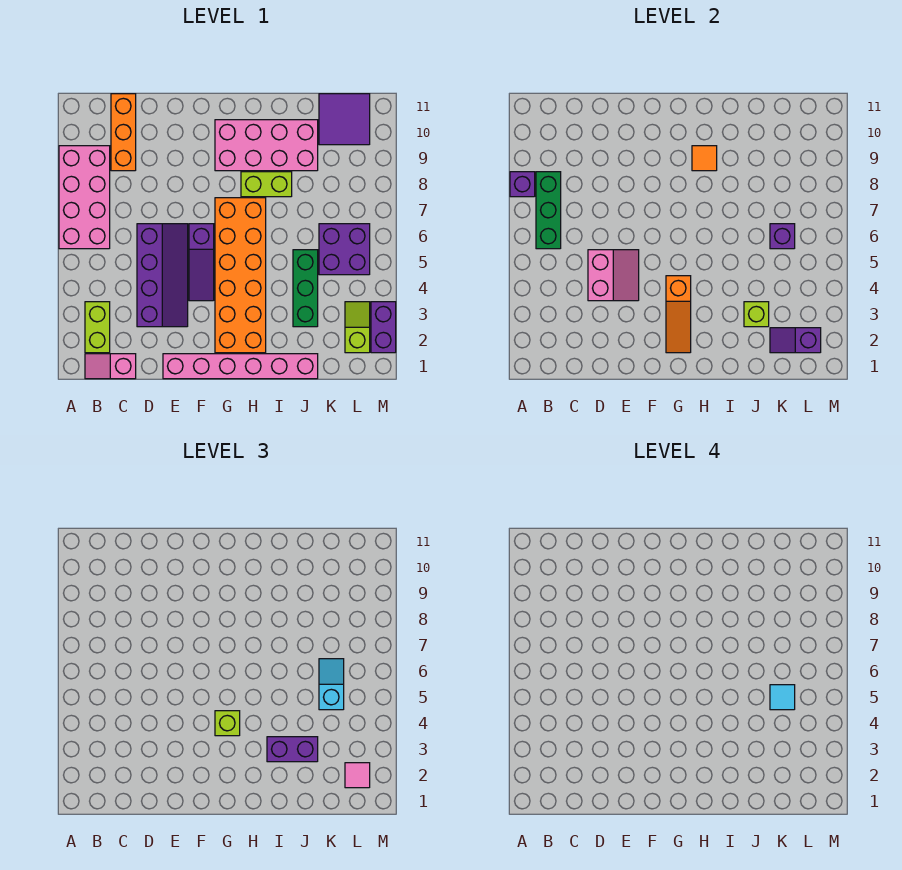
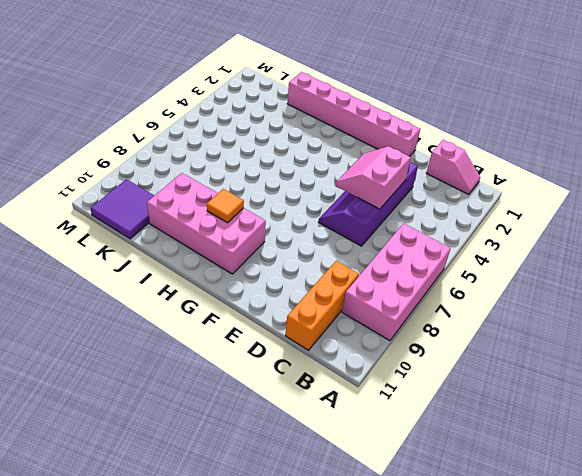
none -> lime 1x2 brick [85,302,110,353]
none -> purple 1x3 slope [189,224,214,301]
none -> orange 2x6 brick [215,198,266,353]

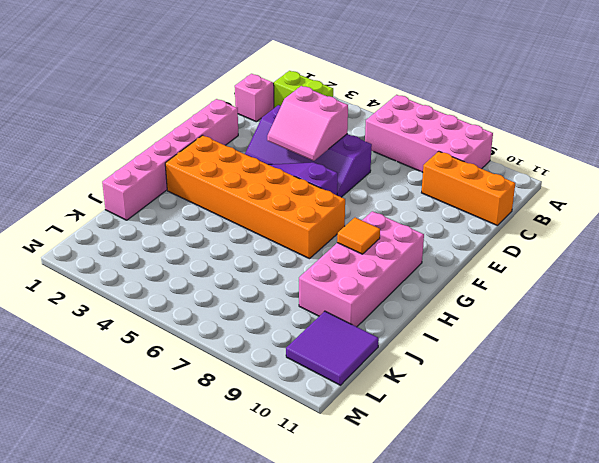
none -> lime 1x2 brick [241,172,292,197]
none -> green 1x3 brick [293,250,318,327]
none -> purple 2x2 brick [319,224,370,275]

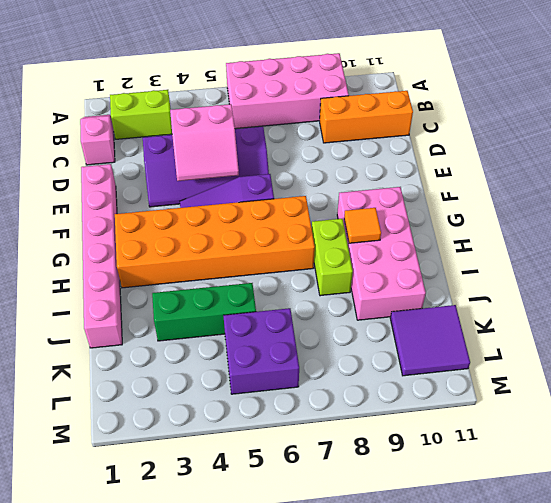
none -> lime 1x2 slope [345,302,370,353]
none -> purple 1x2 brick [371,302,396,353]
none -> purple 1x1 brick [510,172,535,197]

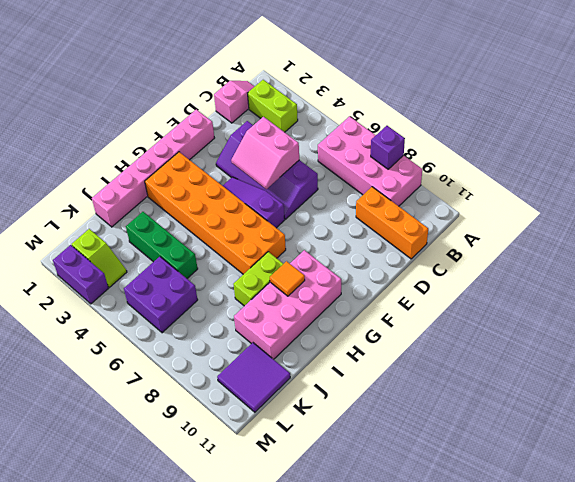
none -> green 1x3 brick [536,172,561,249]
none -> orange 1x3 slope [666,276,691,353]
none -> lime 1x1 brick [744,302,769,327]

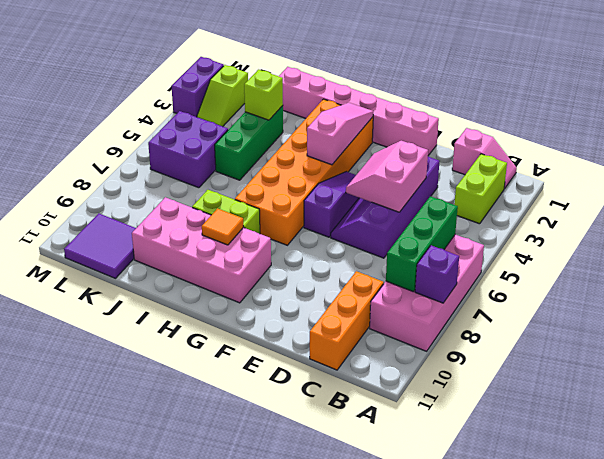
pink 1x3 slope [307,103,374,165] -> orange 1x3 slope [666,276,691,353]
none -> purple 1x2 slope [770,328,821,353]
none -> purple 1x1 brick [770,224,795,249]
none -> lime 1x1 brick [215,711,240,736]

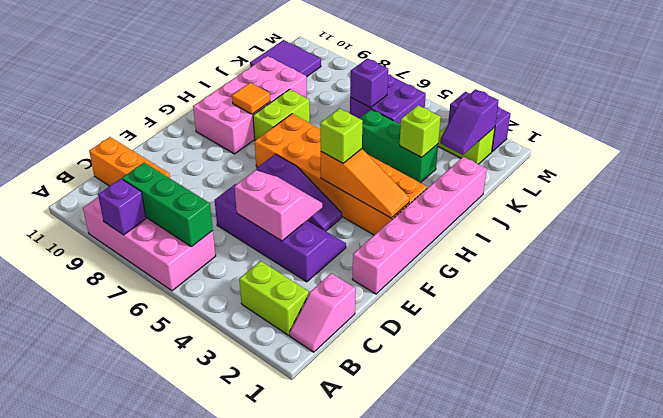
none -> purple 1x2 brick [267,737,318,762]
none -> cyan 1x2 slope [319,659,344,710]
none -> pink 1x1 tile [345,763,370,788]

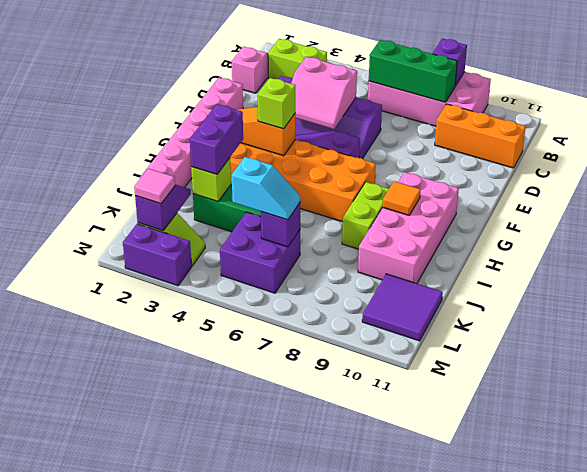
none -> cyan 1x1 tile [770,685,795,710]

